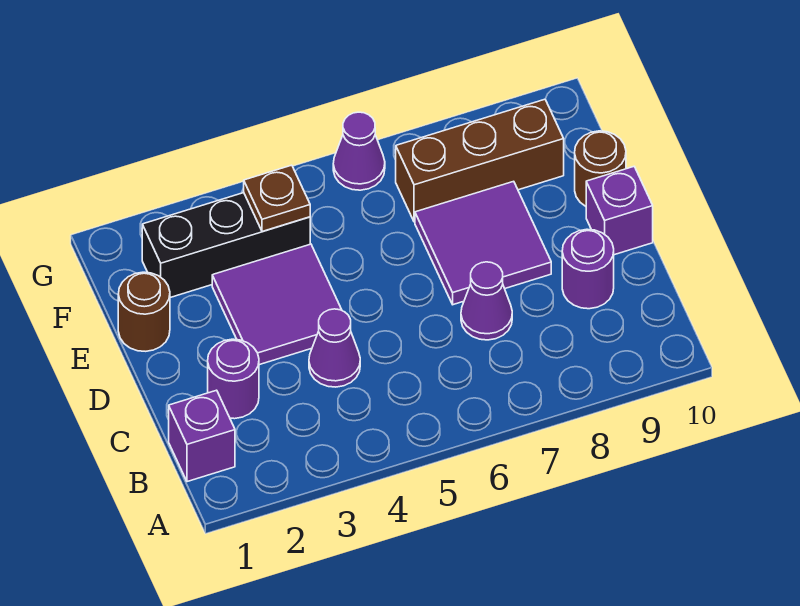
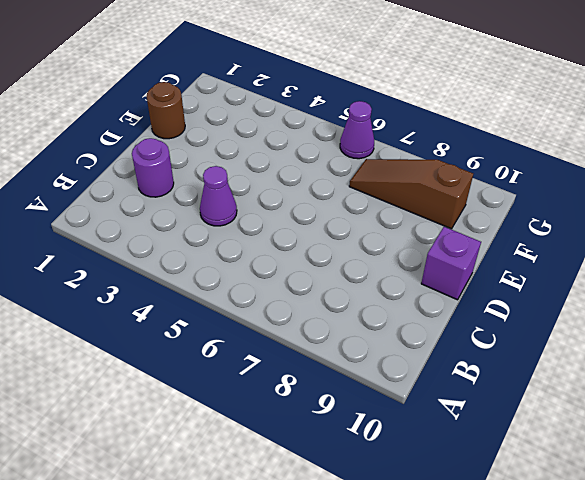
brown 1x3 slope [349,159,473,229] -> brown 1x3 brick [396,99,564,222]
none -> purple 1x1 brick [169,390,235,482]
none -> purple 1x1 cone [461,262,512,340]
none -> purple 1x1 round brick [562,229,614,309]

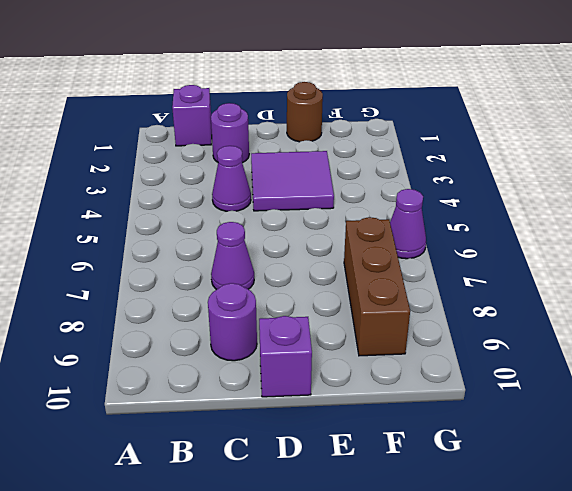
none -> purple 2x2 tile [415,181,551,305]
none -> brown 1x1 round brick [575,131,626,206]
none -> black 1x3 brick [142,193,310,298]

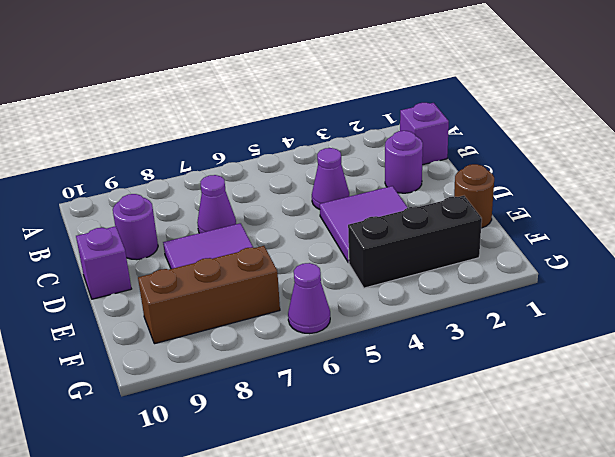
none -> brown 1x1 round brick [575,131,626,206]
none -> brown 1x1 plate [244,165,310,231]

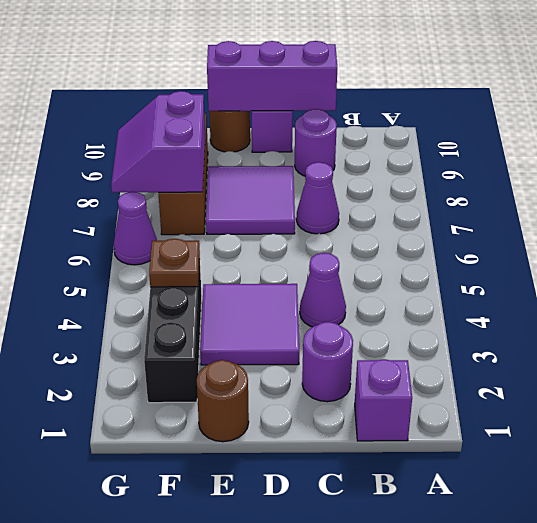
purple 1x3 brick [207,41,337,111] -> none
purple 2x2 slope [111,91,205,193] -> none

